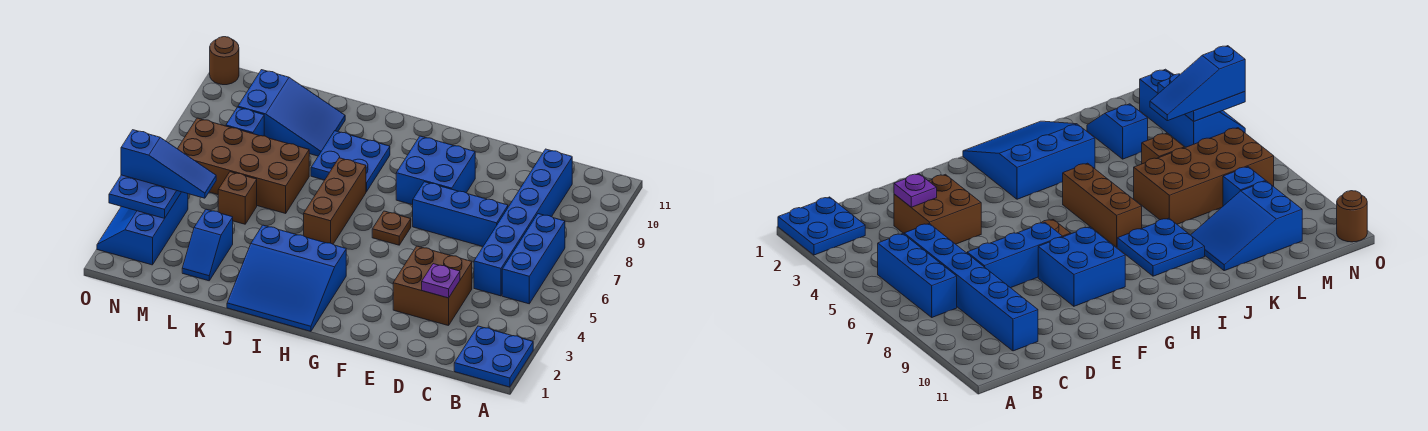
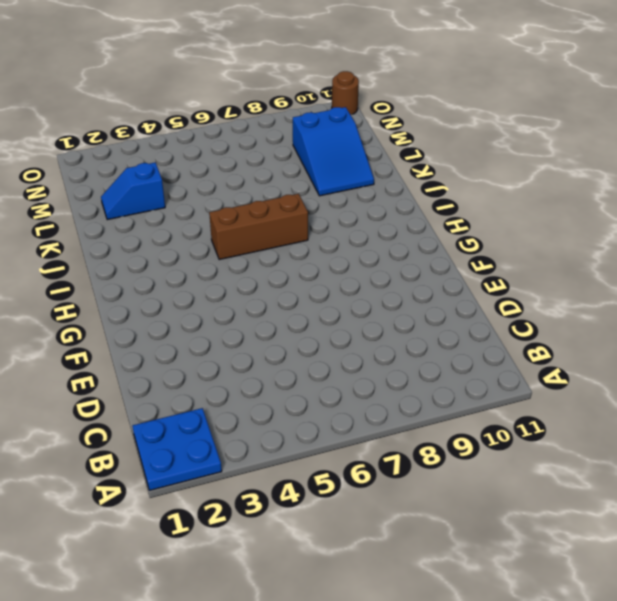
none -> blue 1x3 brick [502,214,565,304]
none -> blue 1x6 brick [474,149,572,296]
none -> brown 2x2 brick [393,246,472,326]

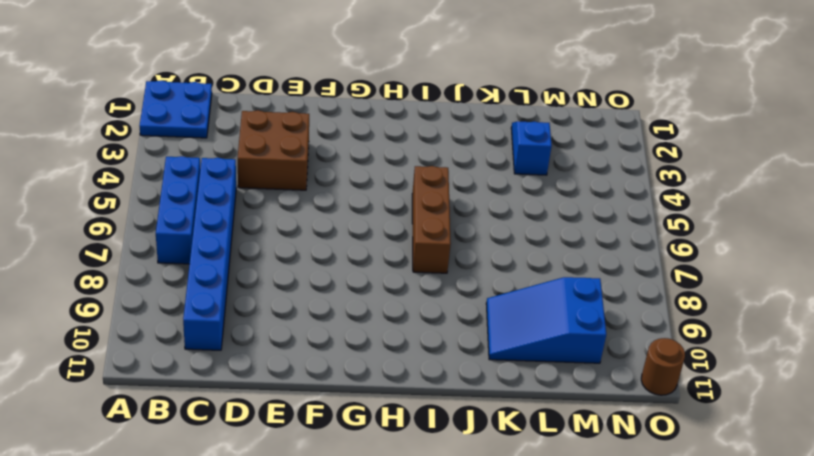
none -> blue 1x3 brick [413,182,508,246]
none -> blue 2x2 brick [396,136,475,205]
none -> brown 1x1 plate [372,211,411,245]

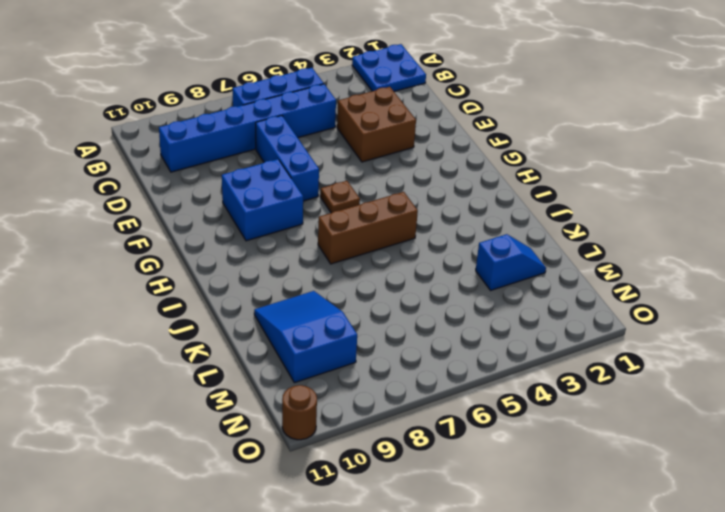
none -> blue 3x3 slope [227,225,346,331]
none -> blue 2x2 plate [311,131,390,192]
none -> brown 2x4 brick [178,118,309,213]

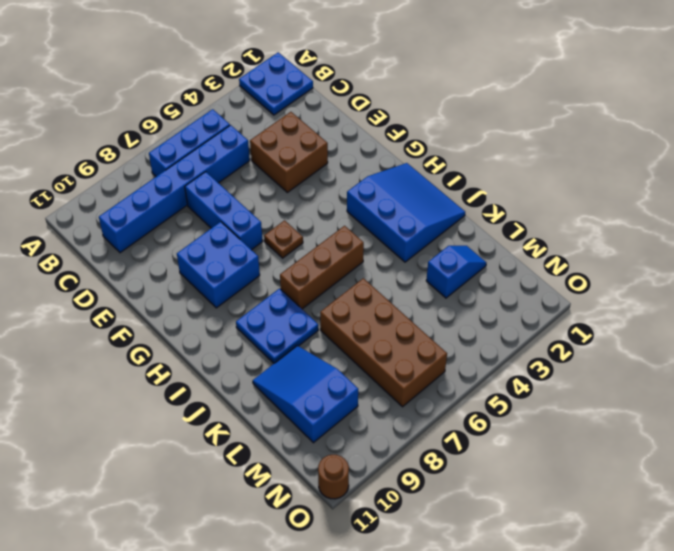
none -> brown 1x1 brick [218,172,257,224]
none -> blue 1x1 brick [226,107,264,136]
none -> blue 2x3 slope [97,192,188,265]

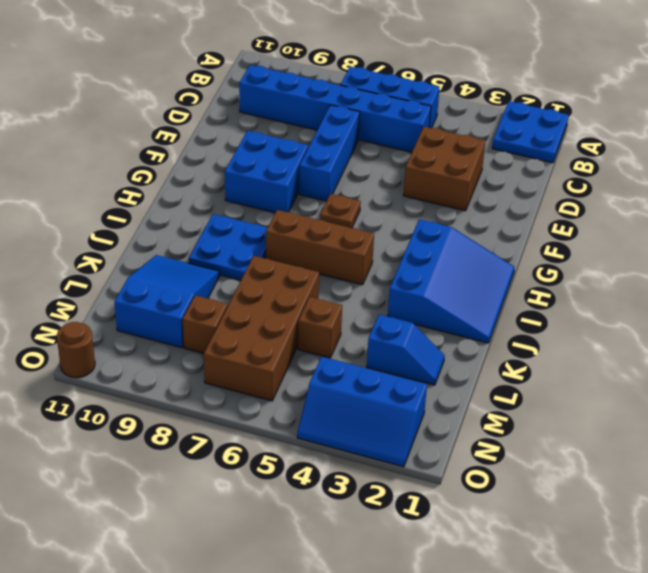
brown 1x1 brick [182,295,227,353] -> blue 1x1 brick [226,107,264,136]
none -> purple 1x1 plate [422,264,460,298]
none -> blue 2x2 plate [109,175,181,218]
none -> blue 1x3 slope [121,130,216,198]

